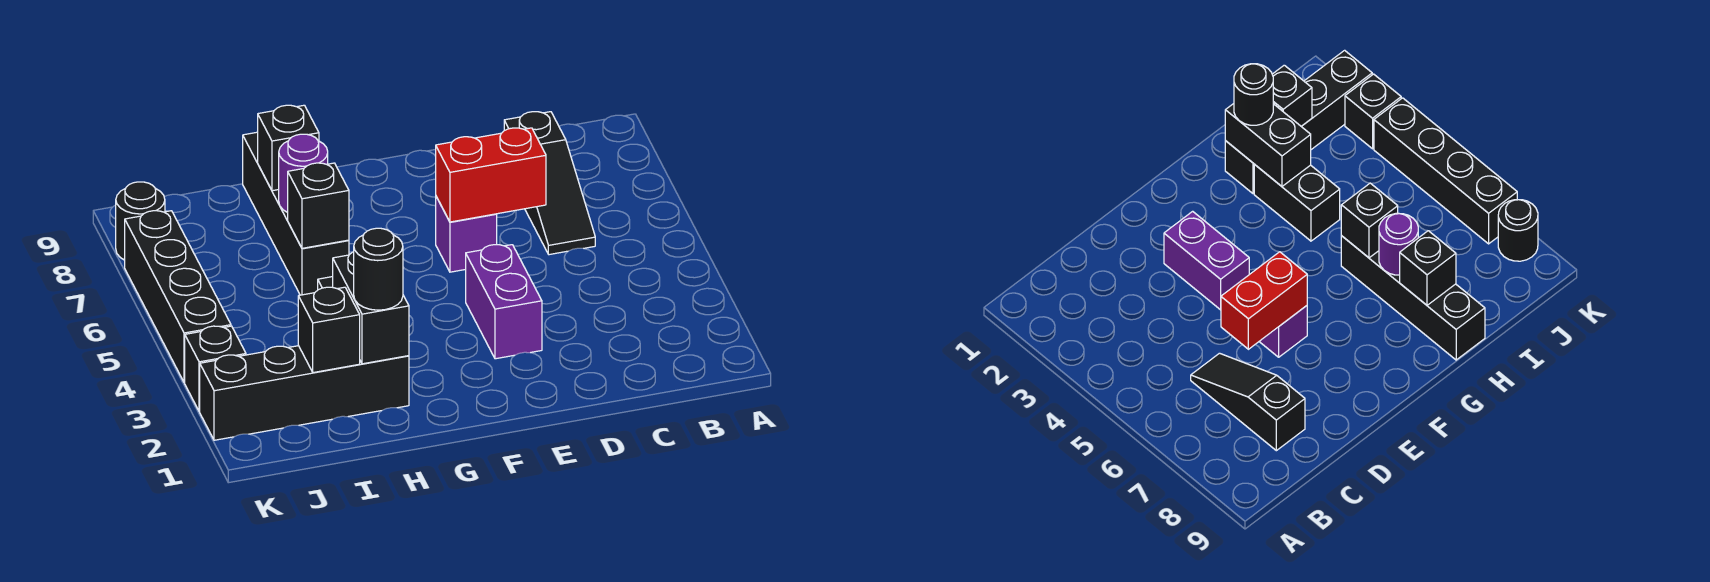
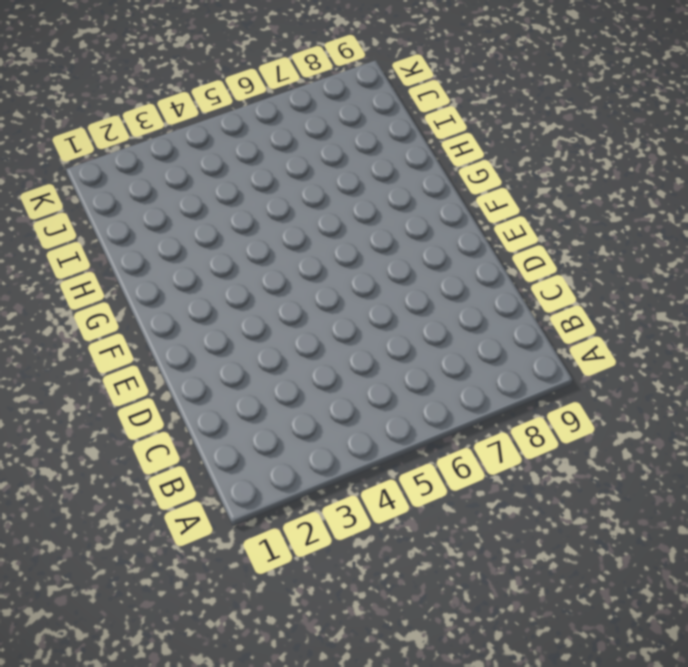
none -> black 1x3 slope [504,112,595,255]
none -> purple 1x2 brick [466,245,542,359]
none -> purple 1x1 brick [436,197,497,272]

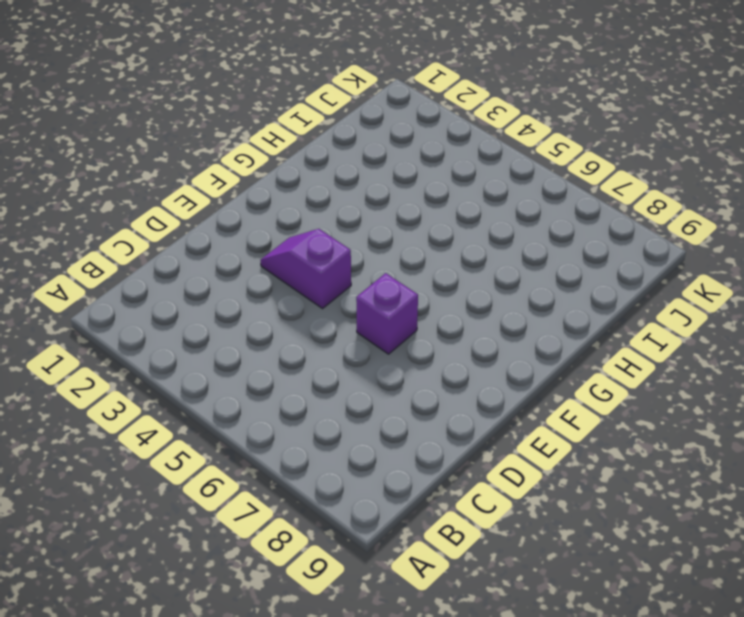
purple 1x2 slope [261,229,351,308] -> purple 1x2 brick [466,245,542,359]
none -> black 1x3 slope [504,112,595,255]
none -> black 1x4 brick [200,346,409,440]
none -> black 1x2 brick [1254,165,1340,241]

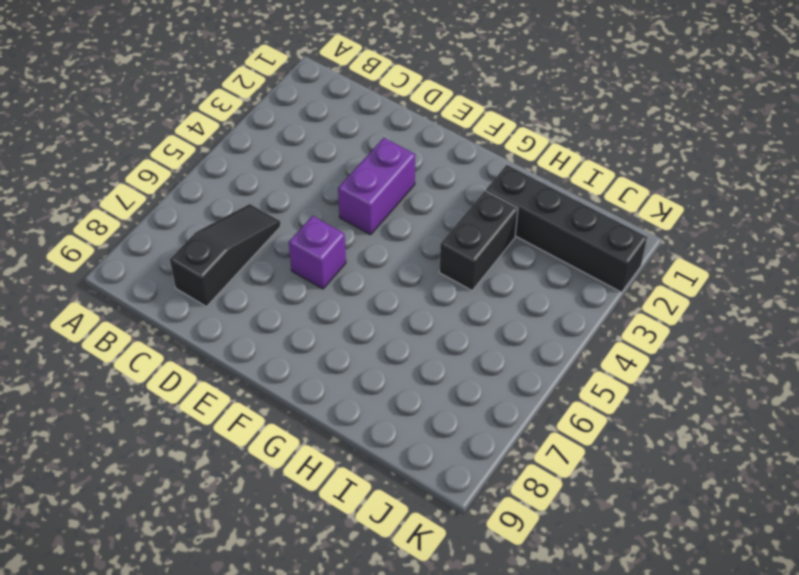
none -> black 1x4 brick [243,132,349,295]
none -> black 1x1 brick [185,326,246,411]
none -> black 1x4 brick [125,211,231,383]

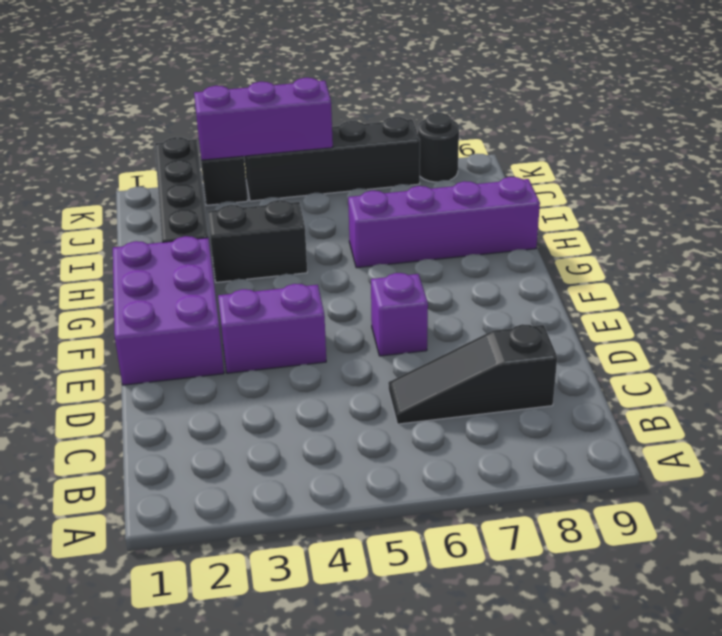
purple 2x3 brick [113,236,224,385] -> none
purple 1x4 brick [348,177,540,268] -> black 1x4 brick [243,132,349,295]
purple 1x3 brick [194,78,333,160] -> none
none -> red 1x2 brick [436,128,546,222]
none -> black 1x2 brick [333,252,409,364]
none -> black 1x1 brick [288,163,349,248]

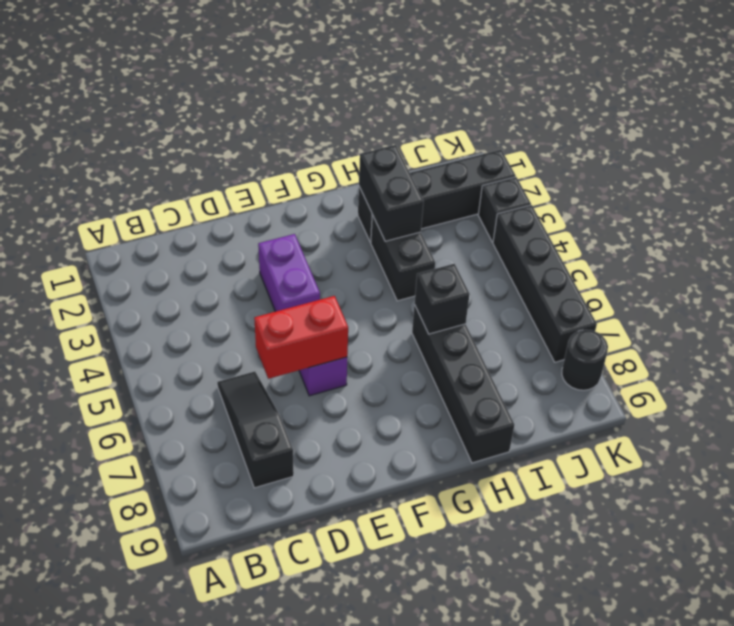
none -> purple 1x1 round brick [279,134,328,213]
none -> black 1x1 brick [258,105,319,191]
none -> black 1x1 brick [298,287,360,373]

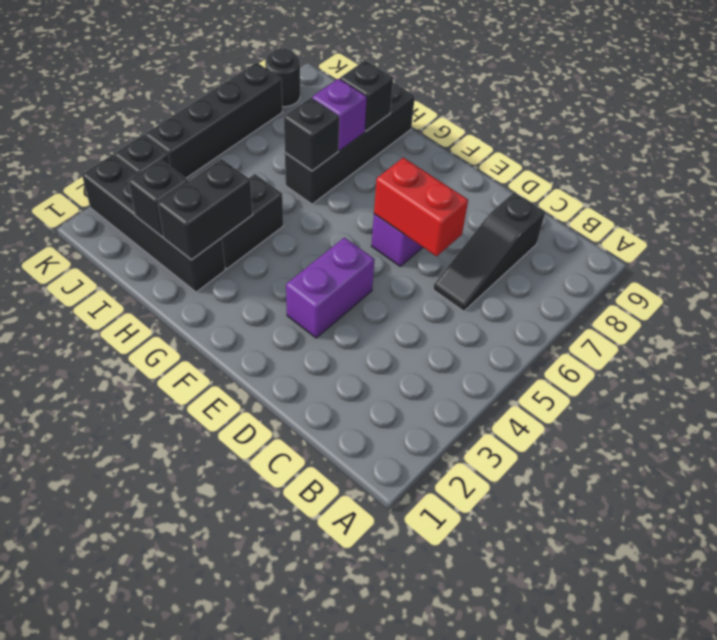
purple 1x1 brick [312,79,367,151] -> purple 1x1 round brick [279,134,328,213]
none -> black 1x1 round brick [354,228,403,310]

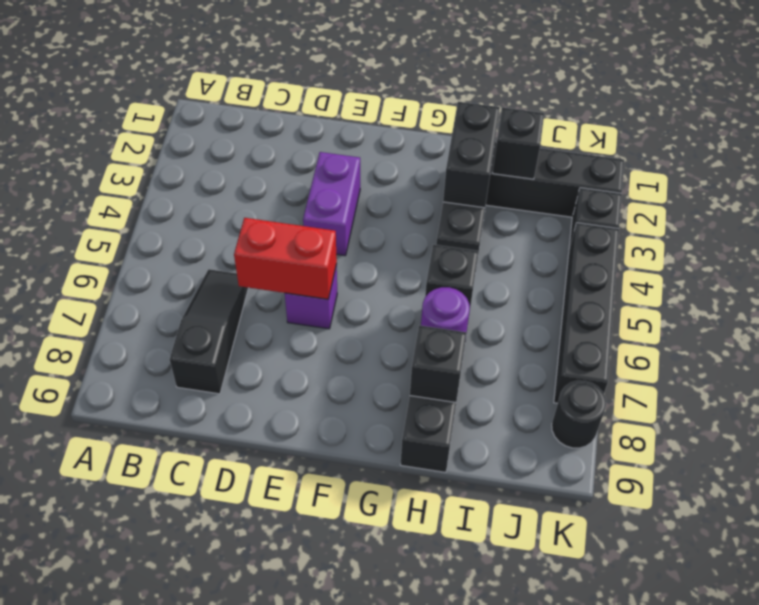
none -> black 1x1 round brick [354,228,403,310]

